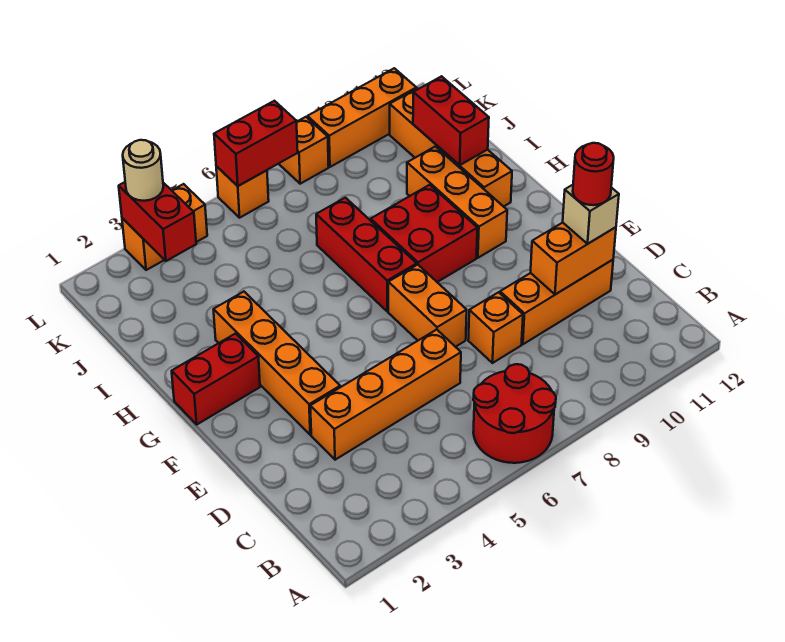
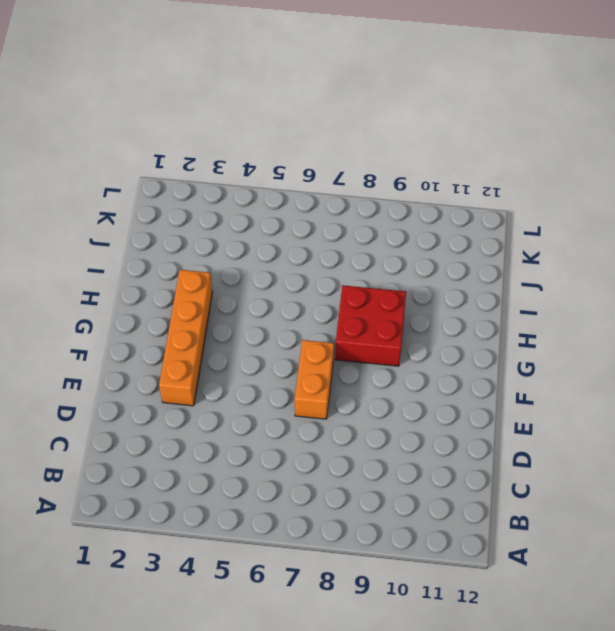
none -> red 2x2 round brick [473,364,556,463]
none -> orange 1x4 brick [310,330,461,460]
none -> orange 1x1 brick [468,292,523,363]

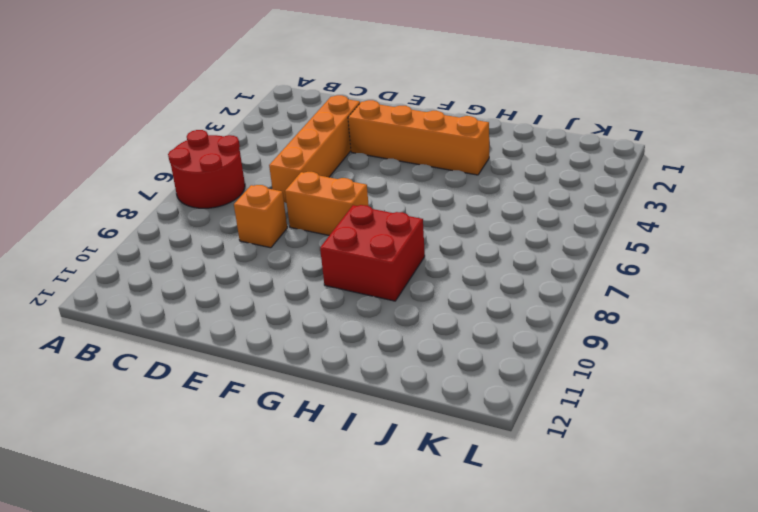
none -> orange 1x3 brick [500,260,613,344]
none -> red 1x2 brick [172,334,260,424]
none -> red 1x3 brick [316,198,417,311]

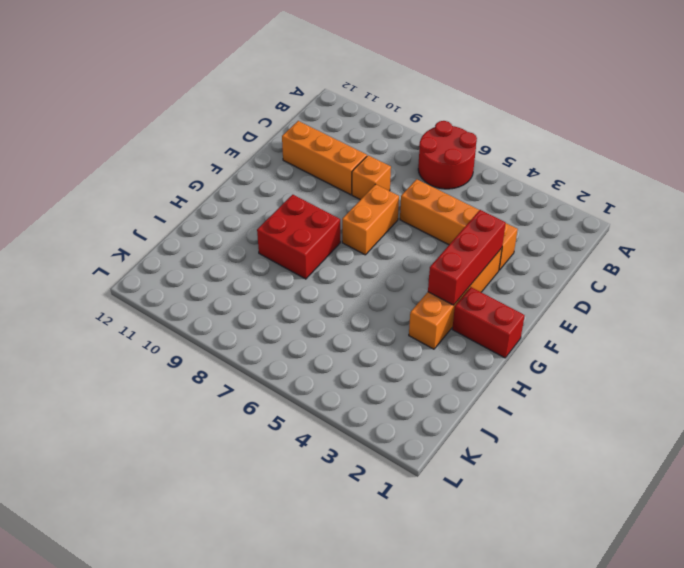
red 1x3 brick [428,210,506,305] -> red 1x3 brick moved to [316,198,417,311]
none -> orange 1x3 brick [407,146,507,258]
none -> orange 1x4 brick [390,88,512,207]
none -> orange 1x2 brick [122,184,207,270]

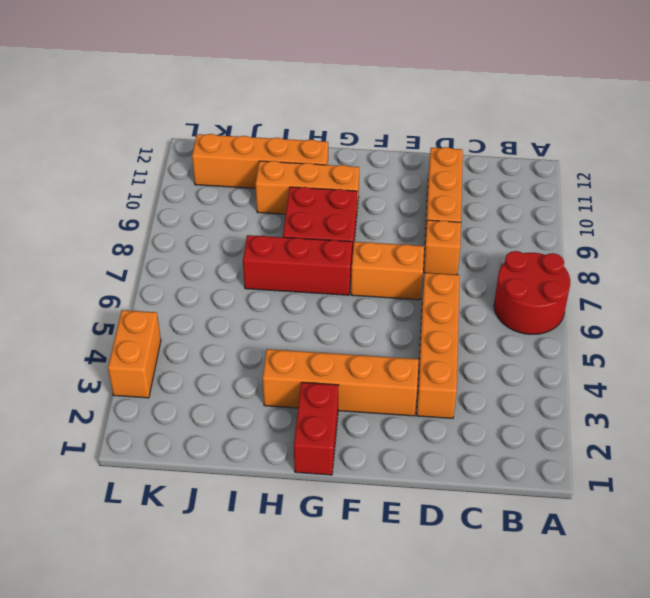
none -> orange 1x1 brick [216,166,269,218]
none -> orange 1x1 brick [279,117,329,184]
none -> orange 1x3 brick [307,68,416,167]

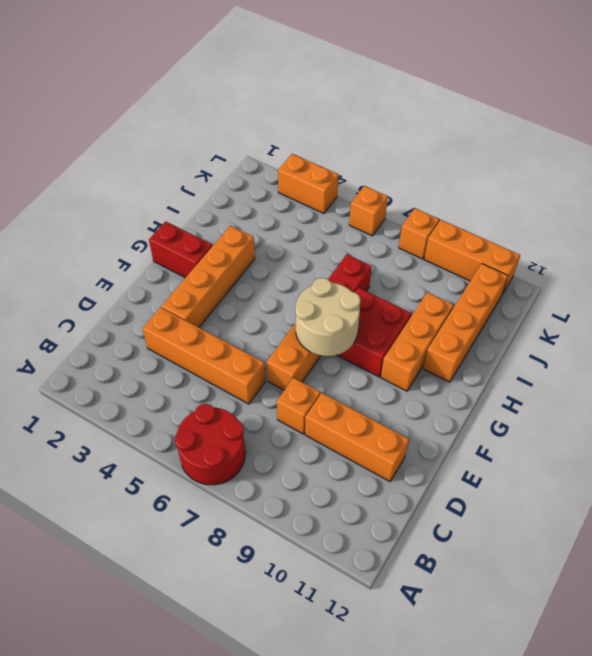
tan 2x2 round brick [295,278,361,356] -> none
none -> orange 1x2 brick [531,223,616,294]
none -> red 1x2 brick [413,76,489,165]
none -> red 1x2 brick [119,182,196,261]

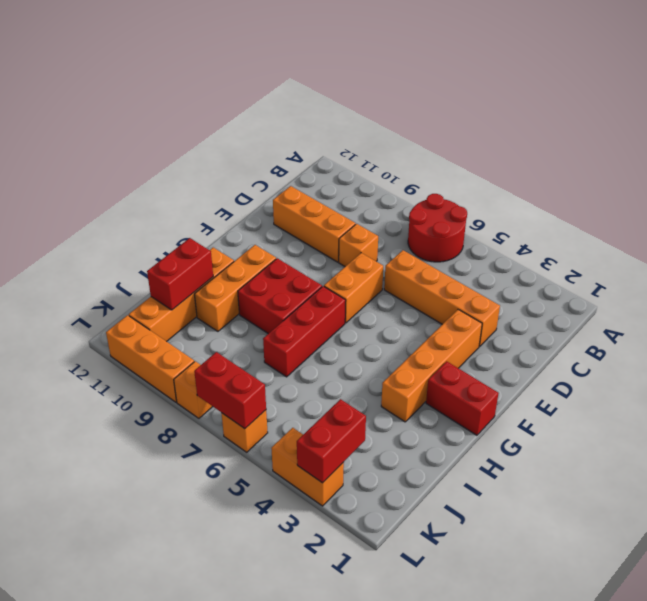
none -> orange 1x2 brick [531,223,616,294]
none -> tan 1x1 brick [563,185,619,244]
none -> tan 1x1 round brick [123,140,163,201]

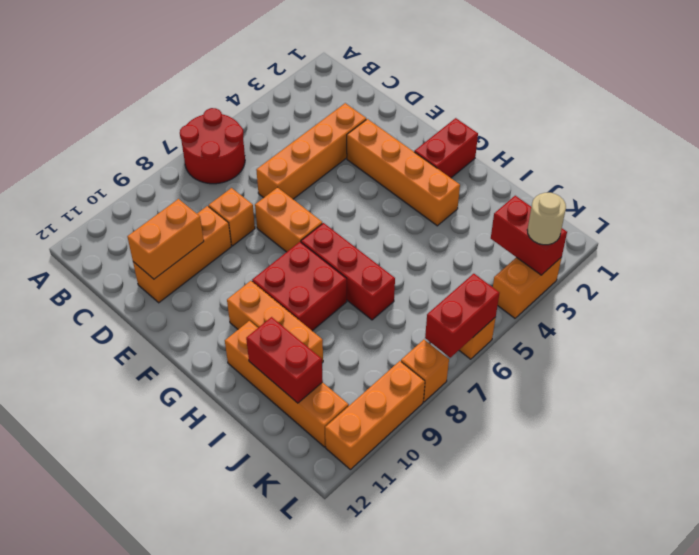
none -> tan 1x1 brick [563,185,619,244]
none -> red 1x1 round brick [573,143,614,205]

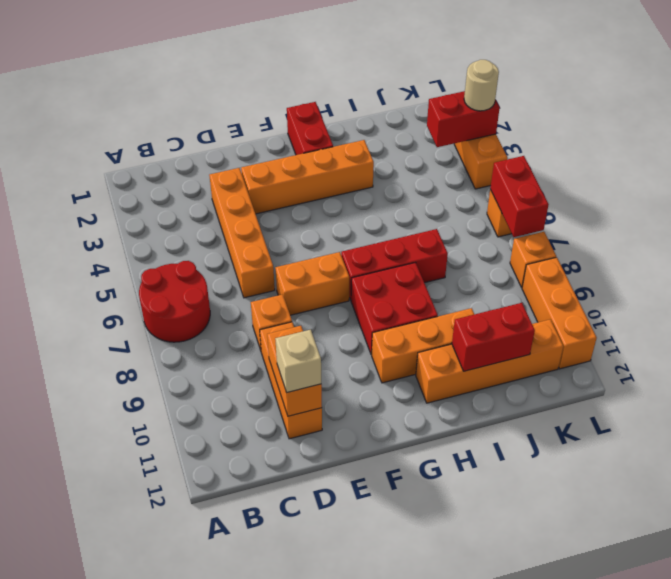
none -> red 1x1 round brick [573,143,614,205]

